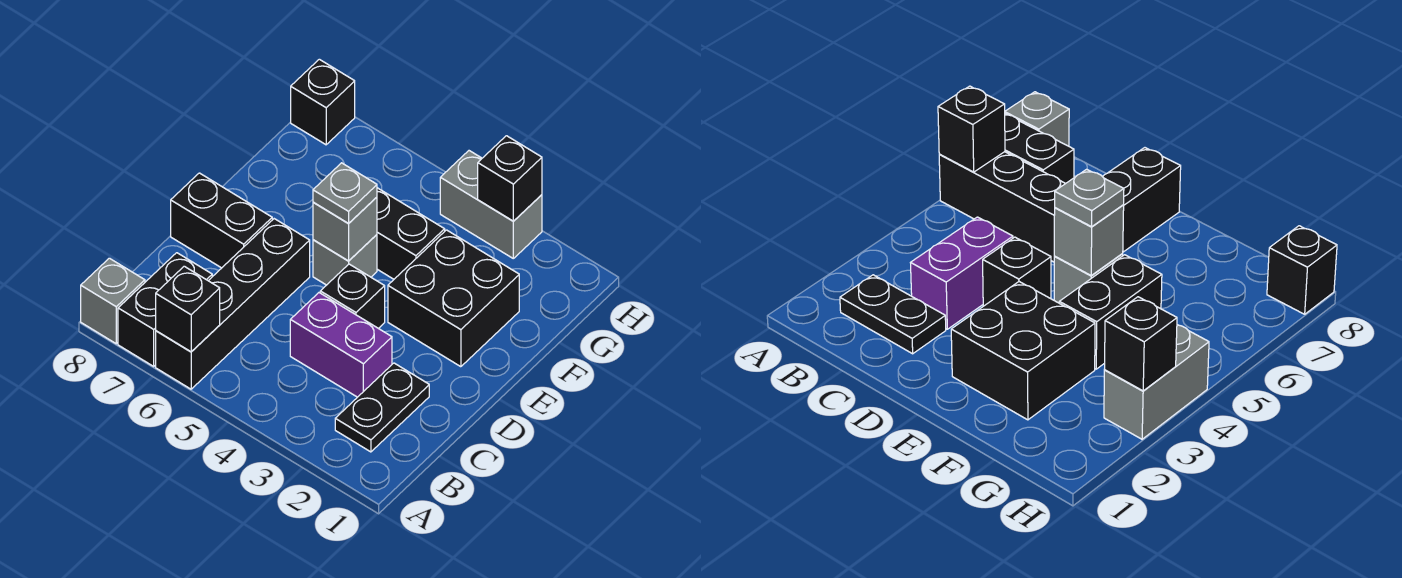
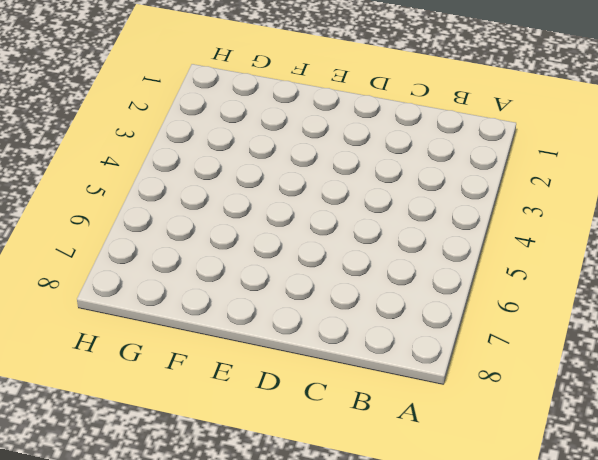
none -> black 1x4 brick [156,219,310,389]
none -> black 1x2 brick [118,253,212,366]
none -> grey 1x1 brick [81,258,145,344]

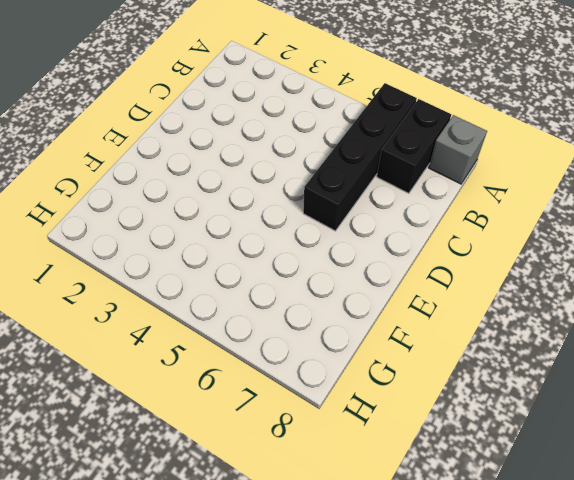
none -> black 1x2 plate [335,363,429,452]
none -> purple 1x2 brick [290,293,392,397]
none -> black 1x1 brick [320,264,385,328]

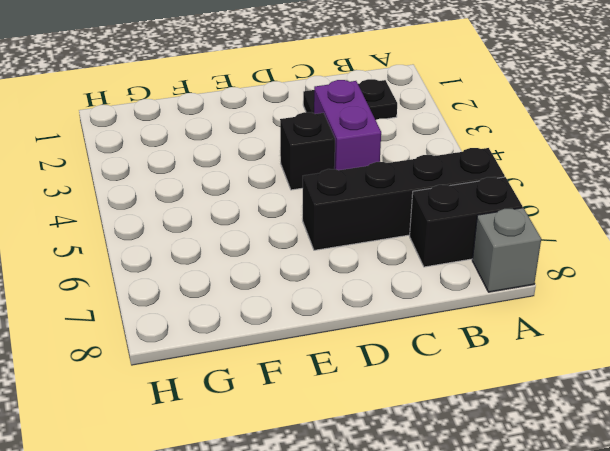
none -> black 1x2 brick [171,173,272,268]
none -> black 2x2 brick [388,230,519,367]
none -> grey 1x1 brick [313,235,377,285]

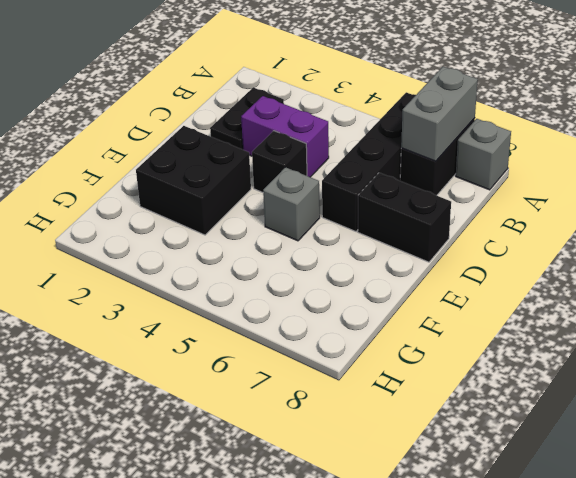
grey 1x2 brick [401,67,478,161] -> grey 1x2 brick turned to [440,151,542,258]
none -> black 1x2 brick [377,188,445,279]
none -> black 1x1 brick [291,59,355,145]
none -> black 1x1 brick [156,266,220,352]

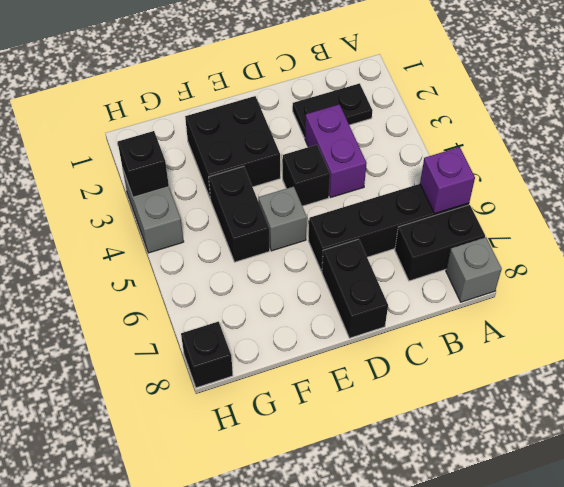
purple 1x1 brick [420,147,475,213] -> black 1x1 brick [156,266,220,352]
none -> grey 1x1 brick [313,197,377,261]
none -> grey 1x1 plate [313,163,377,224]

